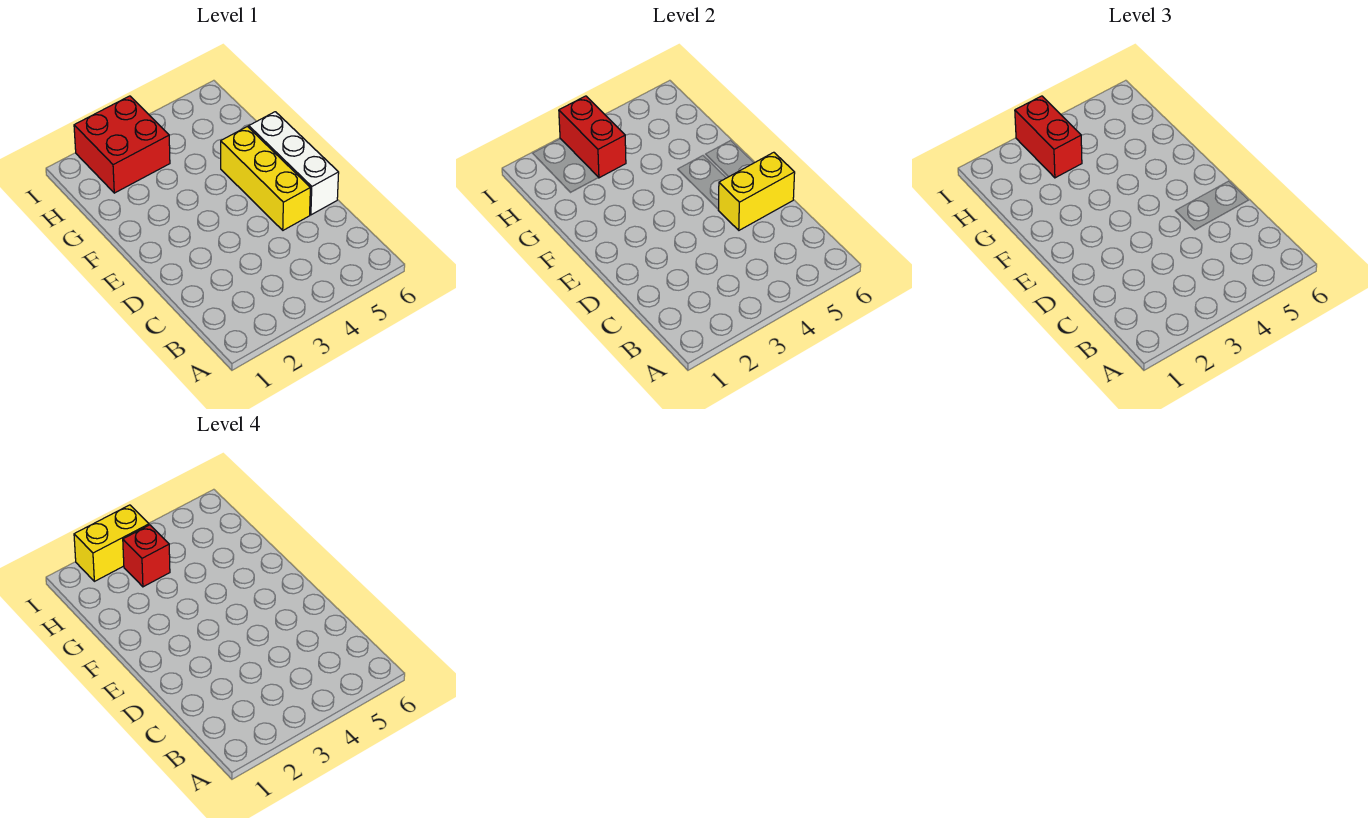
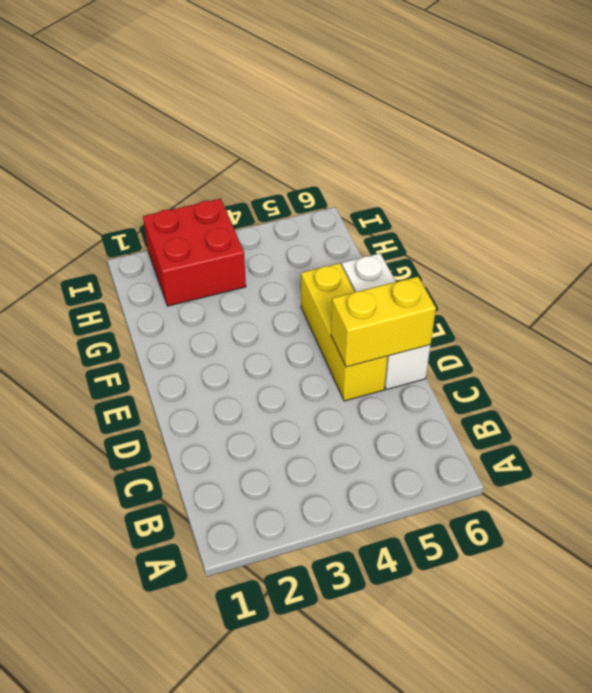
none -> red 1x2 brick [559,96,626,178]
none -> red 1x2 brick [1015,96,1082,178]

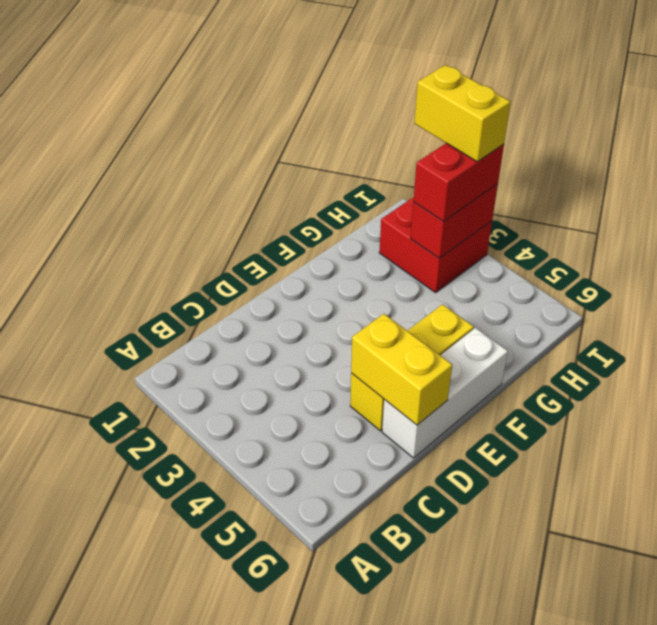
none -> red 1x1 brick [123,525,170,587]

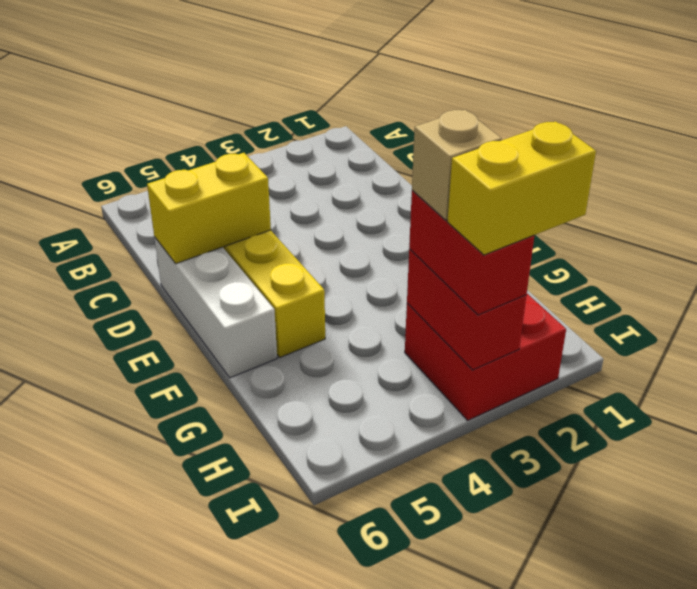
tan 1x1 brick [412,110,502,220] -> red 1x1 brick [123,525,170,587]

